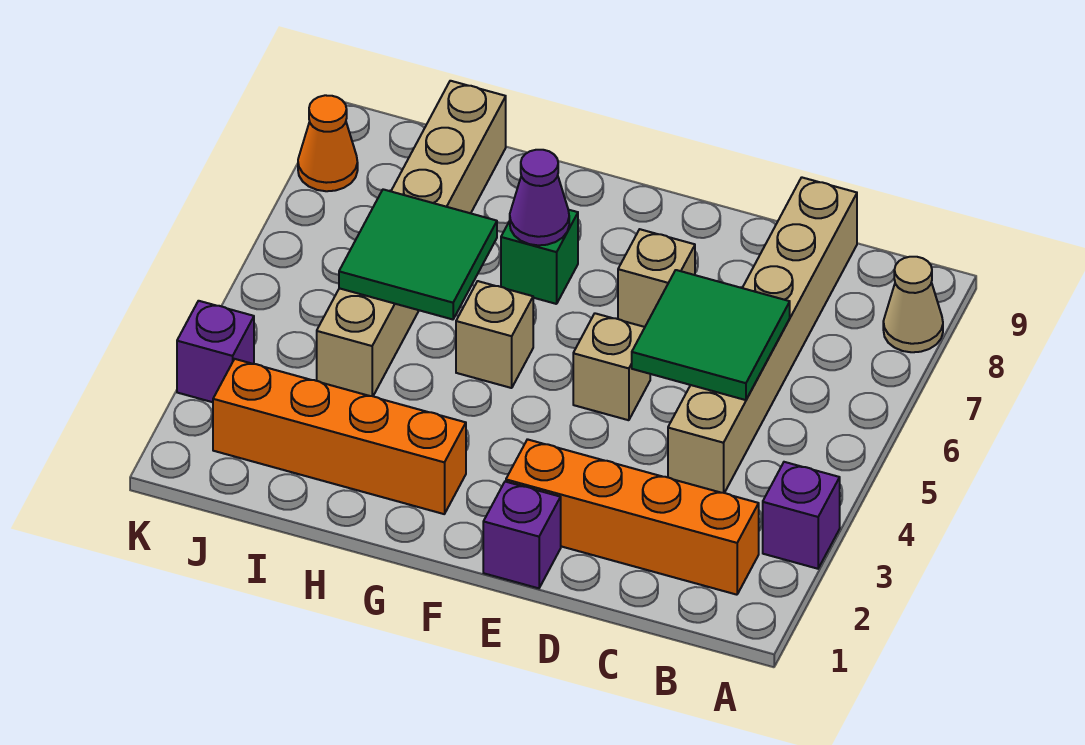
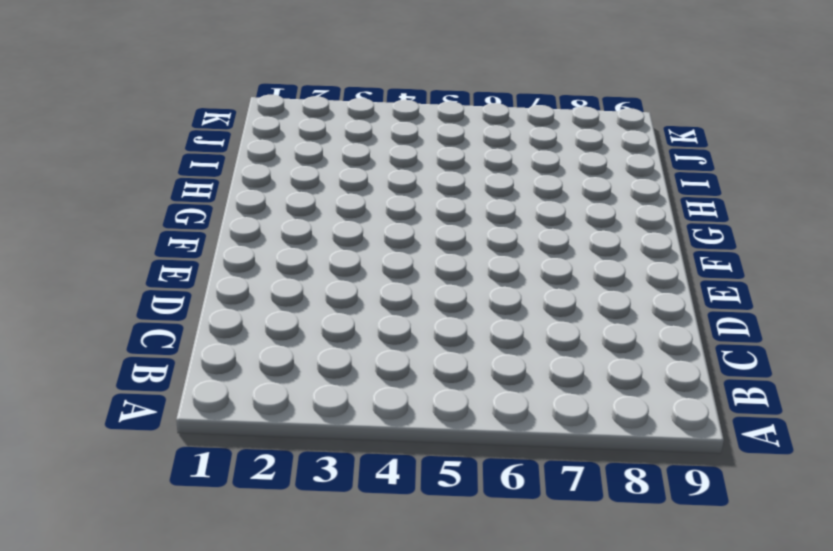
none -> purple 1x1 brick [763,462,840,569]
none -> tan 1x1 cone [883,257,943,352]
none -> orange 1x4 brick [506,439,759,595]

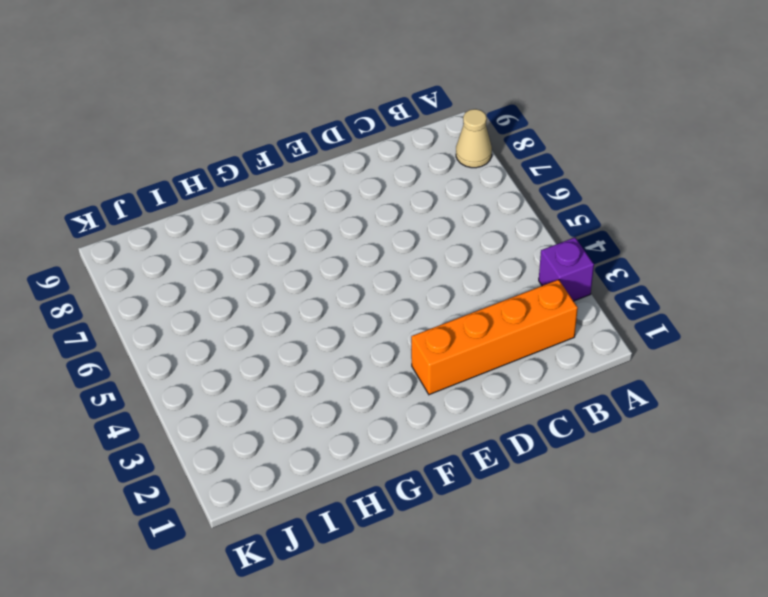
none -> tan 1x6 brick [668,177,857,493]
none -> purple 1x1 brick [483,482,561,588]
none -> tan 1x1 brick [573,313,650,420]

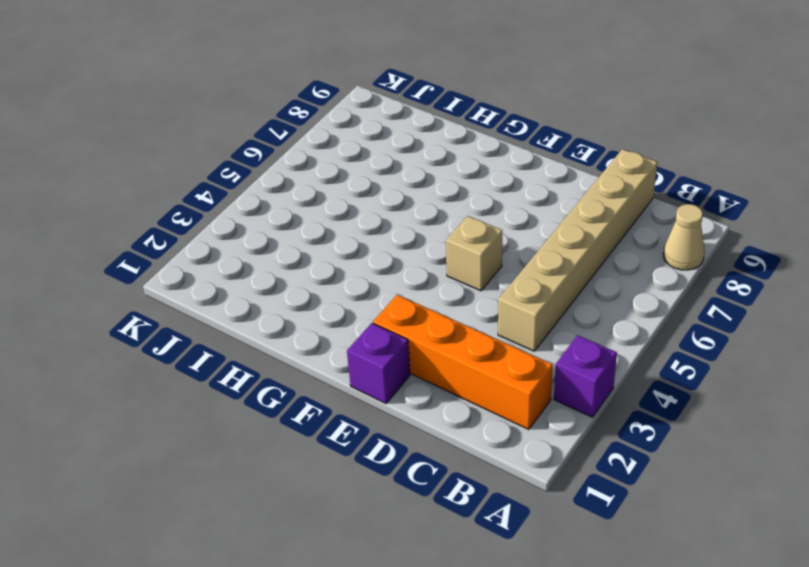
none -> tan 1x1 brick [618,229,695,327]
none -> orange 1x4 brick [213,359,466,514]
none -> tan 1x1 brick [456,281,533,388]

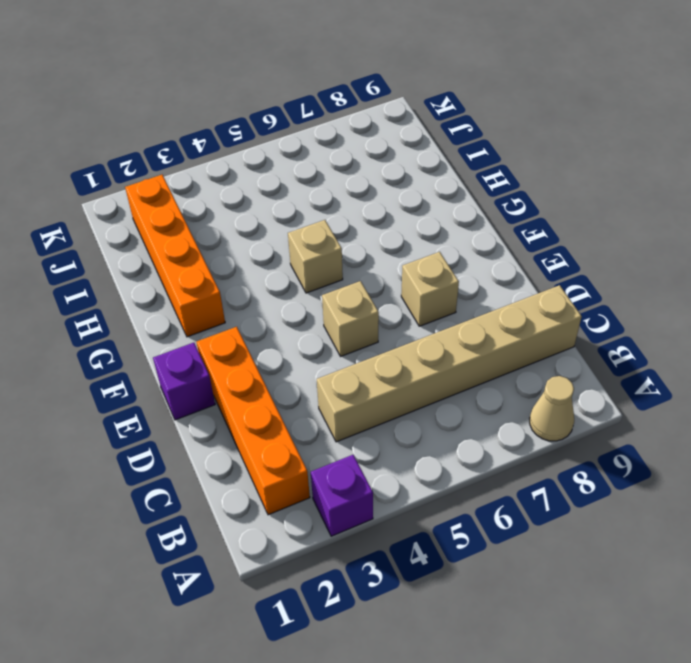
none -> green 1x1 brick [501,210,578,304]
none -> tan 1x6 brick [317,81,506,396]
none -> purple 1x1 brick [177,301,254,402]

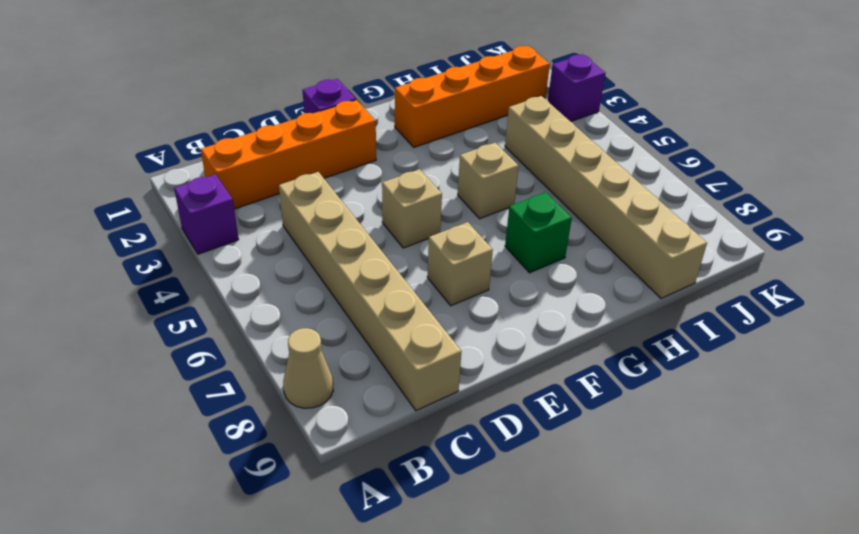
none -> orange 1x1 cone [298,95,358,191]
none -> green 2x2 tile [632,270,790,400]
none -> purple 1x1 cone [510,150,569,245]

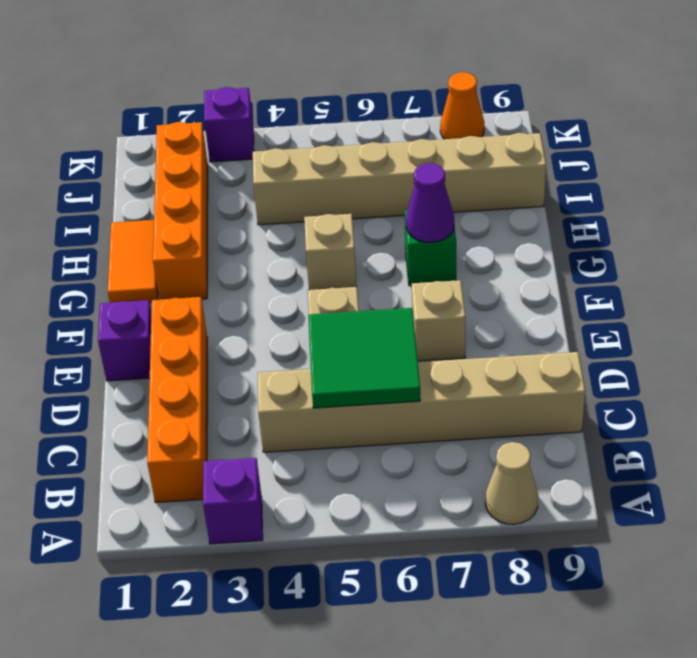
orange 1x2 tile [108,220,158,303] -> none
none -> green 2x2 tile [339,189,497,319]

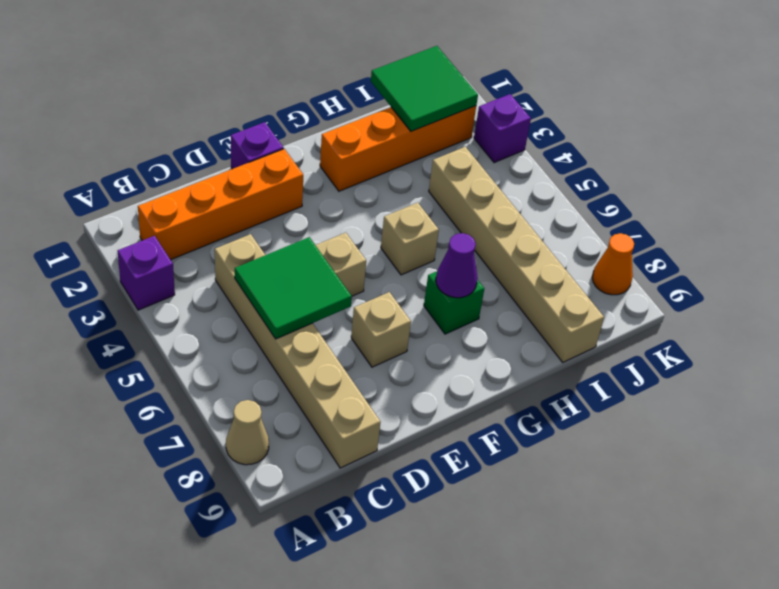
green 2x2 tile [371,46,478,131] -> green 2x2 tile moved to [339,189,497,319]

